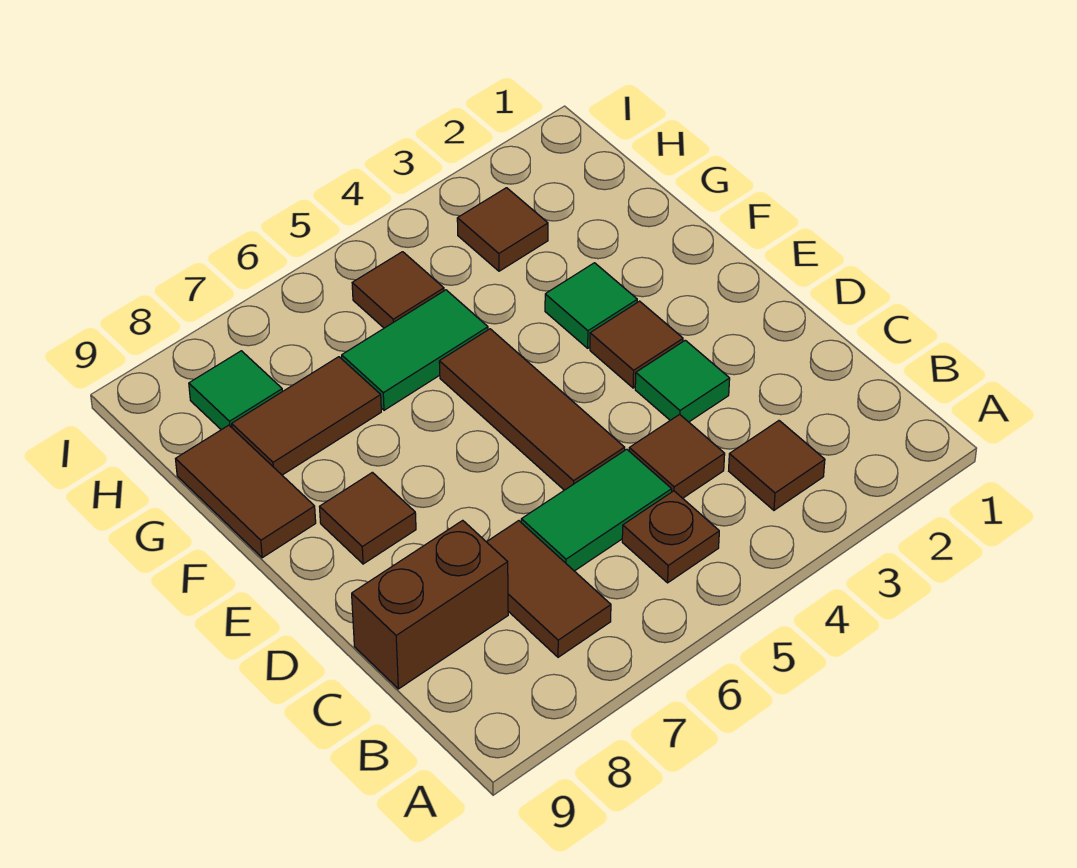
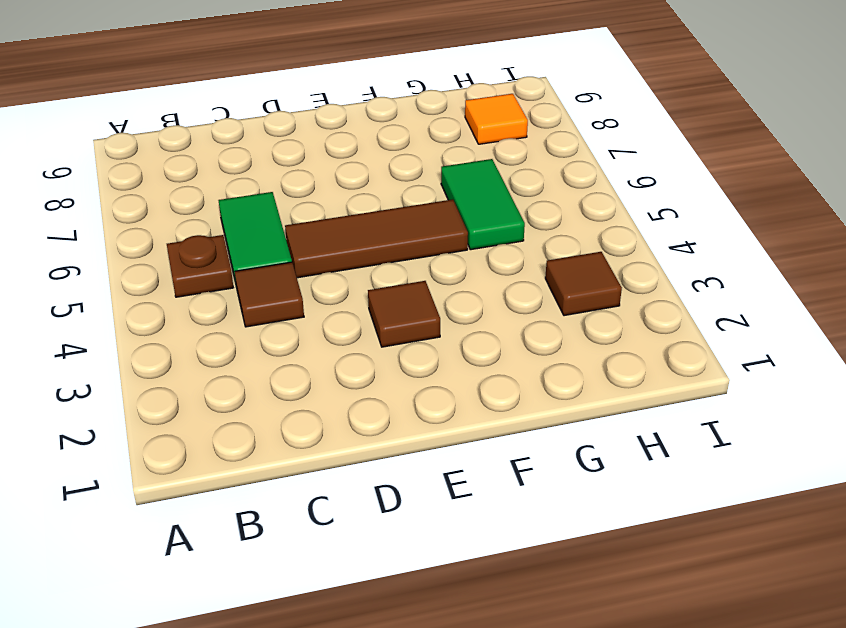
orange 1x1 tile [465,94,528,144] -> green 1x1 tile [189,351,282,430]
none -> brown 1x1 tile [729,421,825,510]
none -> brown 1x2 tile [487,521,611,657]
none -> brown 1x2 brick [352,520,508,689]

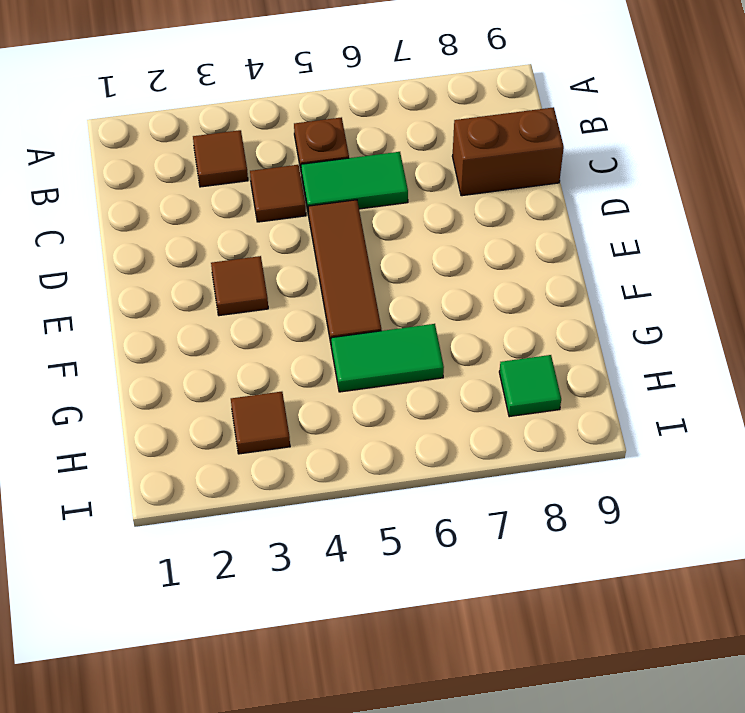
none -> brown 1x2 tile [487,521,611,657]
none -> green 1x1 tile [635,340,730,422]
none -> brown 1x1 tile [320,472,416,564]

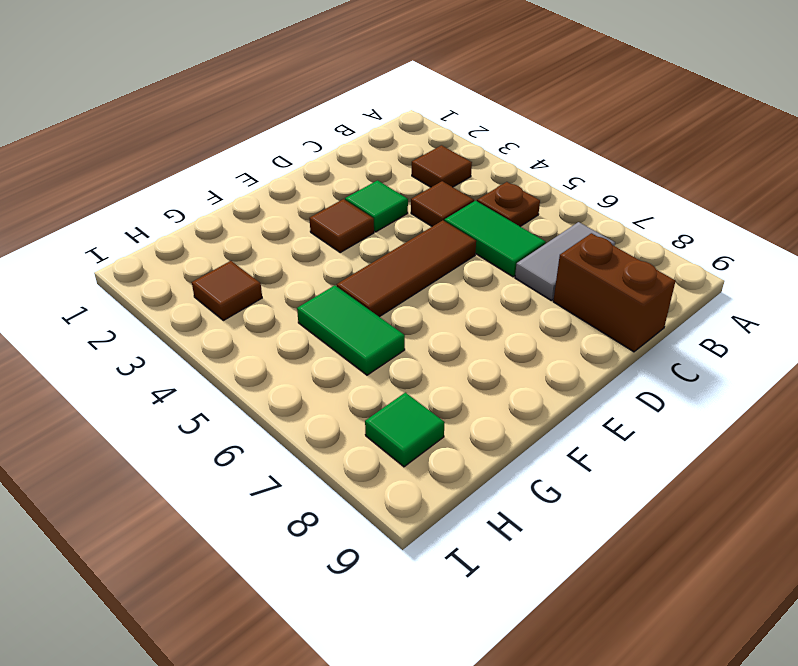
grey 1x2 tile [515,222,615,300] -> brown 1x2 tile [487,521,611,657]
none -> brown 1x1 tile [320,472,416,564]
none -> green 1x1 tile [545,263,637,348]
none -> brown 1x2 tile [176,425,316,558]

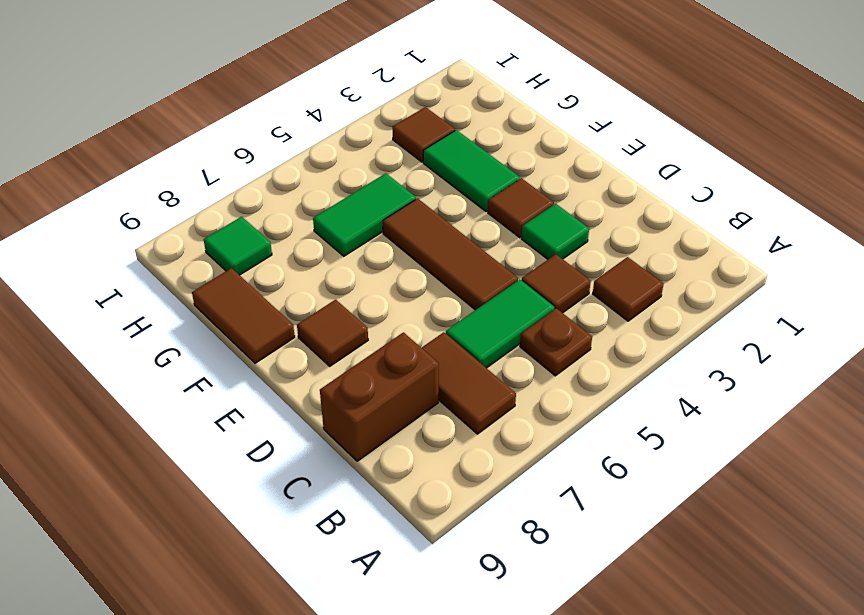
green 1x2 tile [423,130,520,212] -> green 1x1 tile [545,263,637,348]
none -> brown 1x2 tile [232,357,381,475]
none -> brown 1x1 tile [352,252,444,328]

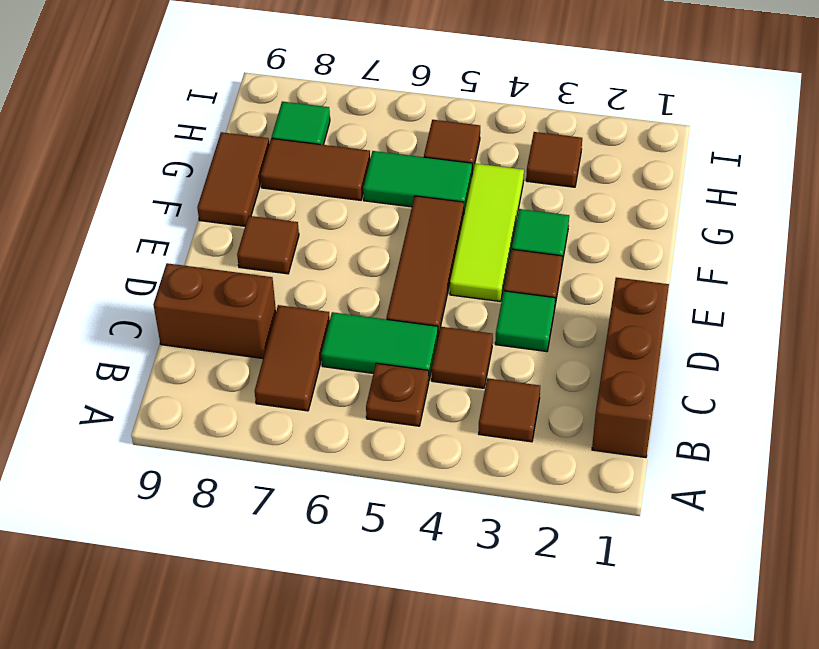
brown 1x3 brick [592,277,669,458] -> none
lime 1x3 tile [450,163,524,302] -> none

